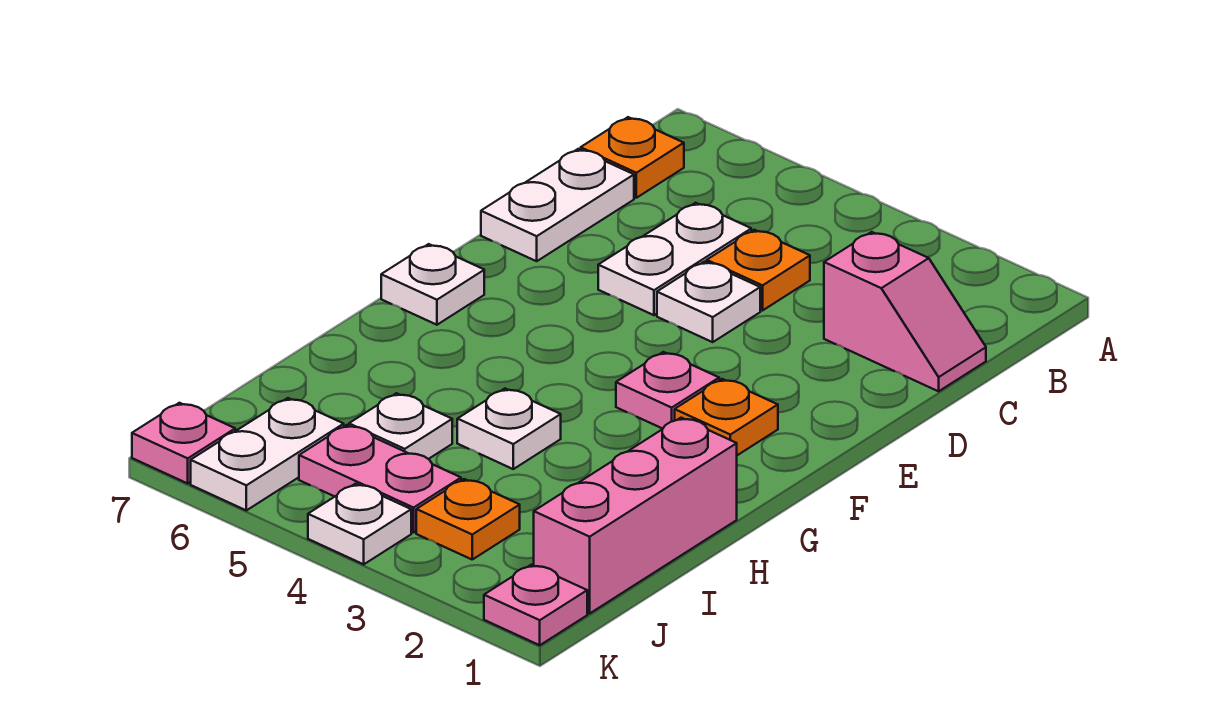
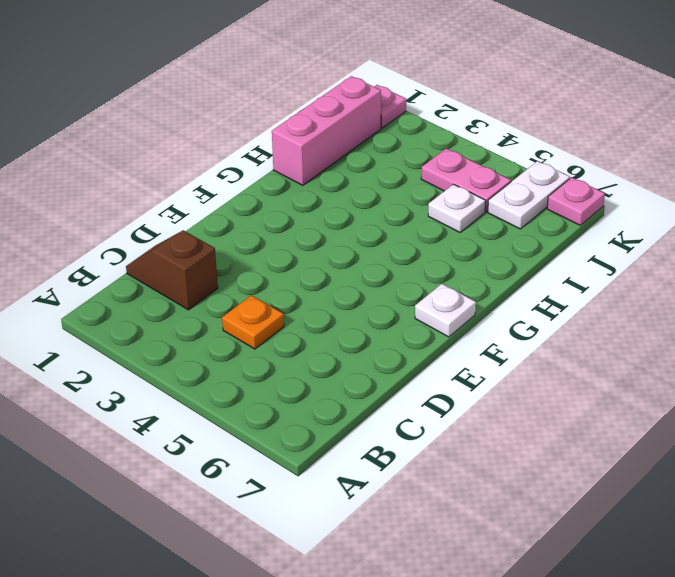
brown 1x2 slope [126,230,218,310] -> pink 1x2 slope [824,232,986,391]
none -> orange 1x1 plate [581,117,684,198]
none -> white 1x2 plate [598,203,751,315]
none -> white 1x2 plate [481,149,634,261]

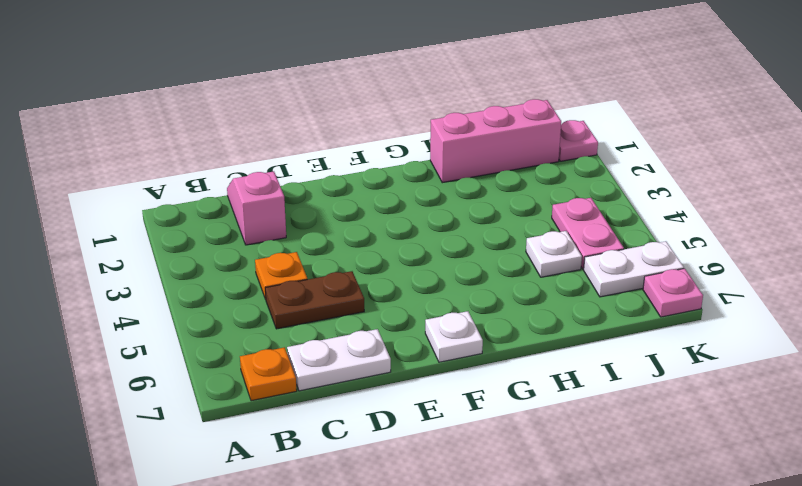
brown 1x2 plate [265,271,364,329] -> white 1x2 plate [598,203,751,315]
none -> white 1x1 plate [657,262,760,342]
none -> orange 1x1 plate [675,379,778,455]
none -> pink 1x1 plate [616,352,719,429]

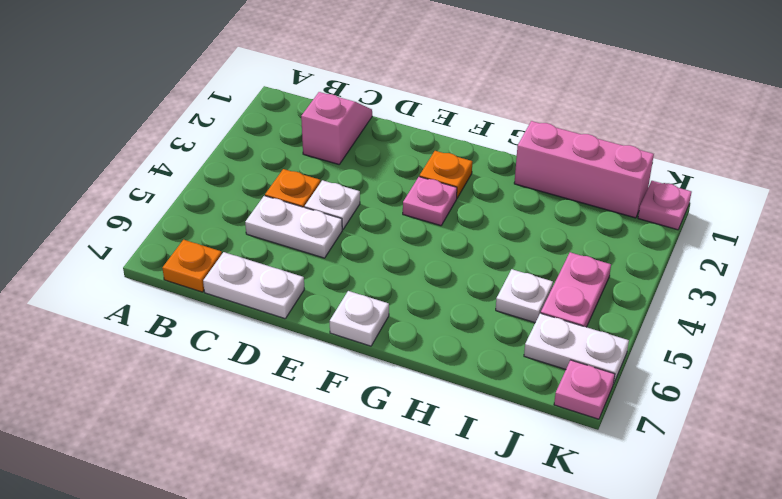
none -> white 1x1 plate [457,389,561,469]
none -> orange 1x1 plate [416,479,520,559]
none -> white 1x1 plate [308,484,411,564]

